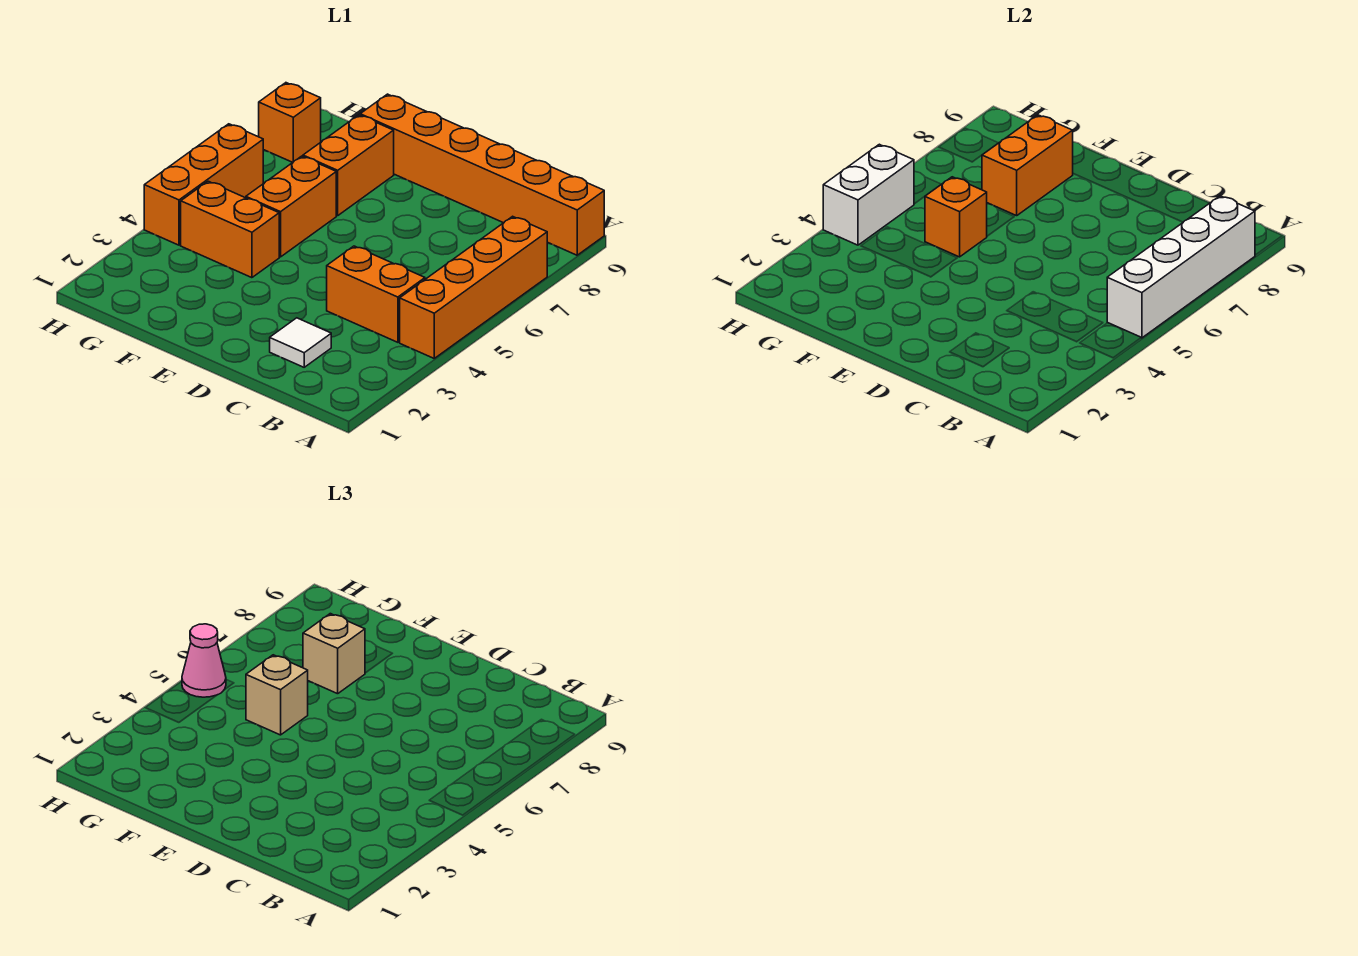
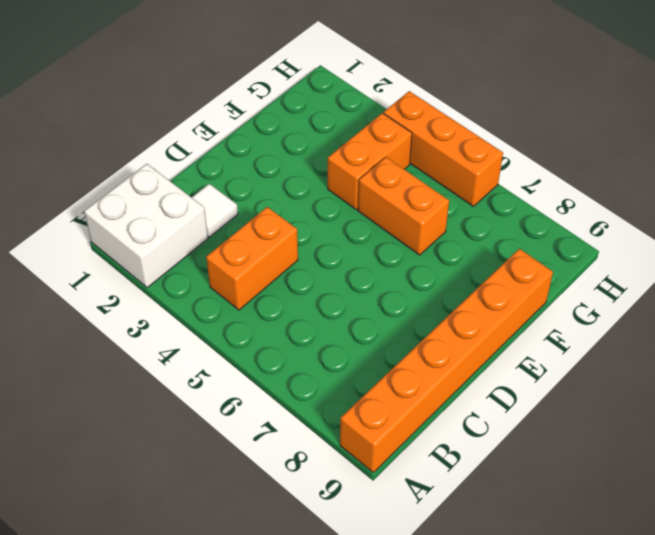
white 2x2 brick [84,164,208,288] -> none
none -> orange 1x4 brick [400,216,547,358]
none -> orange 1x2 brick [303,115,394,216]
none -> orange 1x1 brick [259,83,321,162]

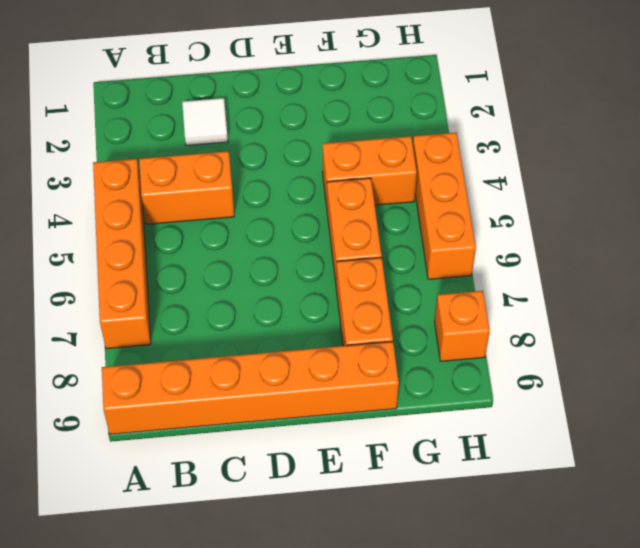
none -> white 1x4 brick [1107,196,1255,338]
none -> orange 1x1 brick [925,177,987,257]
none -> orange 1x2 brick [982,115,1073,216]

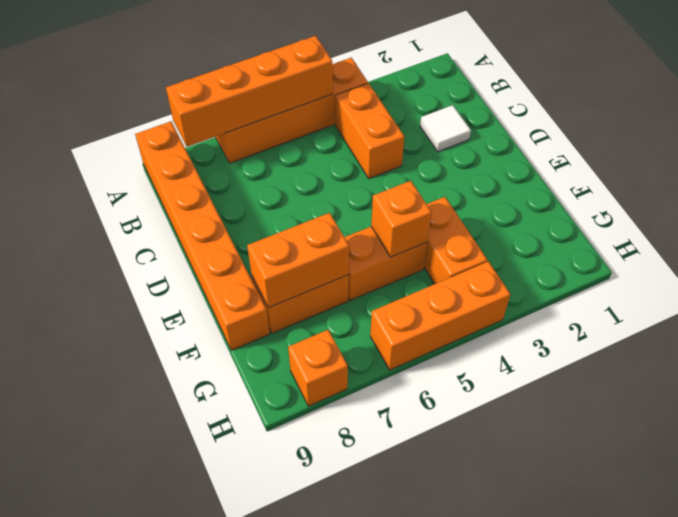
orange 1x4 brick [166,36,333,147] -> white 1x4 brick [1107,196,1255,338]
none -> white 1x2 brick [823,144,914,245]
none -> tan 1x1 brick [246,655,308,735]
none -> tan 1x1 brick [303,614,365,694]

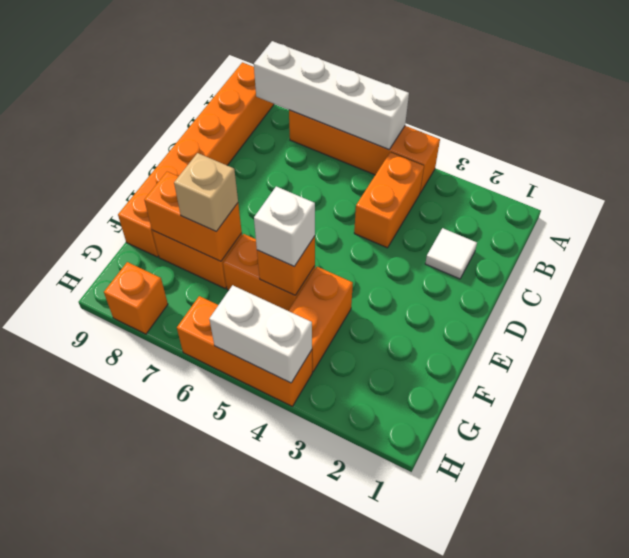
white 1x1 brick [254,187,315,266] -> tan 1x1 brick [246,655,308,735]
none -> pink 1x1 cone [182,624,226,697]

